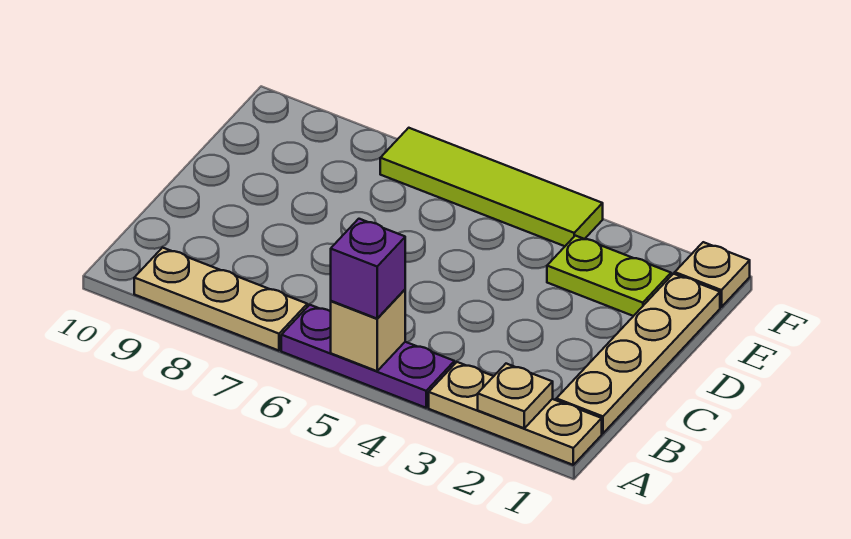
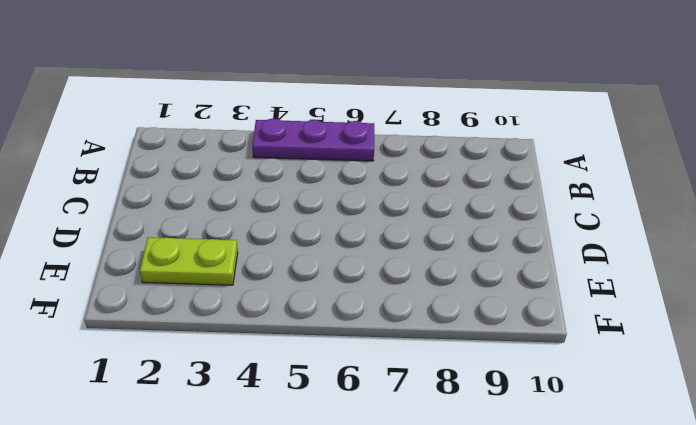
none -> tan 1x3 plate [429,362,602,465]
none -> tan 1x3 plate [134,248,307,351]

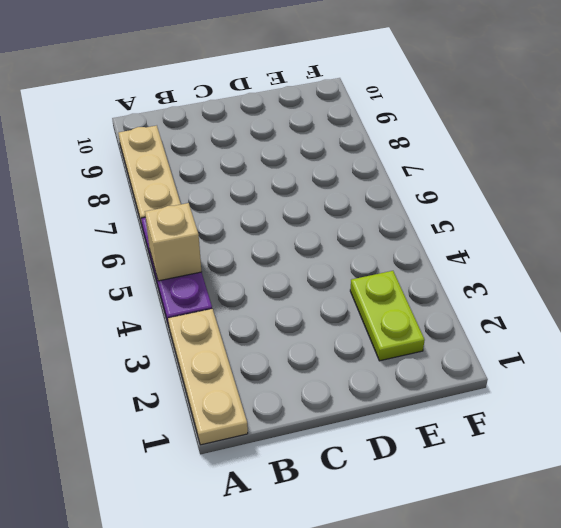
none -> tan 1x4 plate [556,274,720,433]
none -> tan 1x1 plate [675,242,750,307]

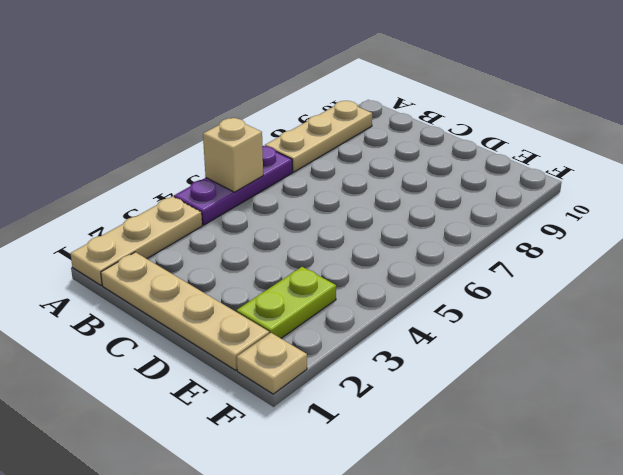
none -> lime 1x4 tile [380,128,603,246]
none -> tan 1x1 plate [478,364,553,428]

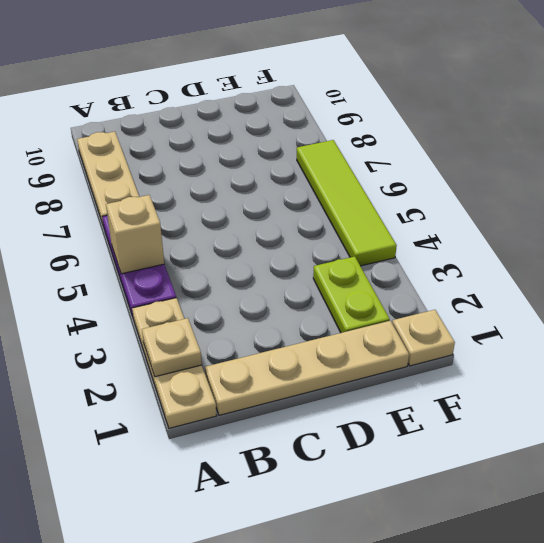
none -> purple 1x1 brick [331,219,405,318]

